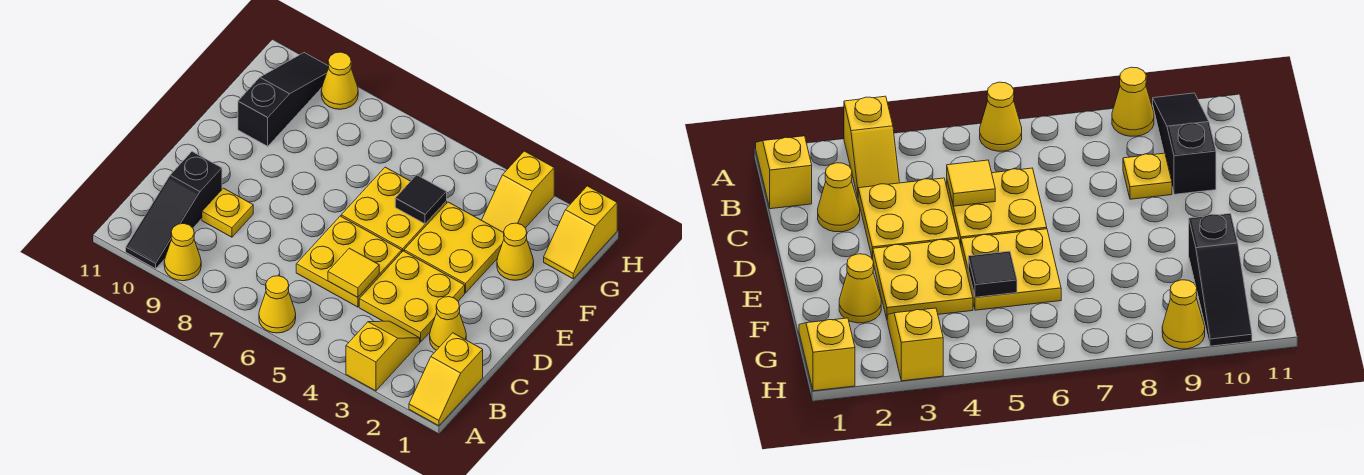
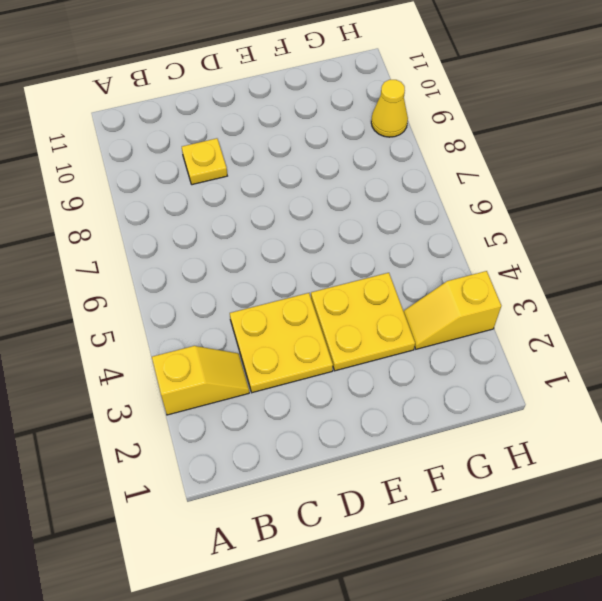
none -> yellow 1x2 slope [409,333,483,426]
none -> yellow 1x1 cone [259,276,296,333]
none -> yellow 1x1 cone [164,224,201,281]

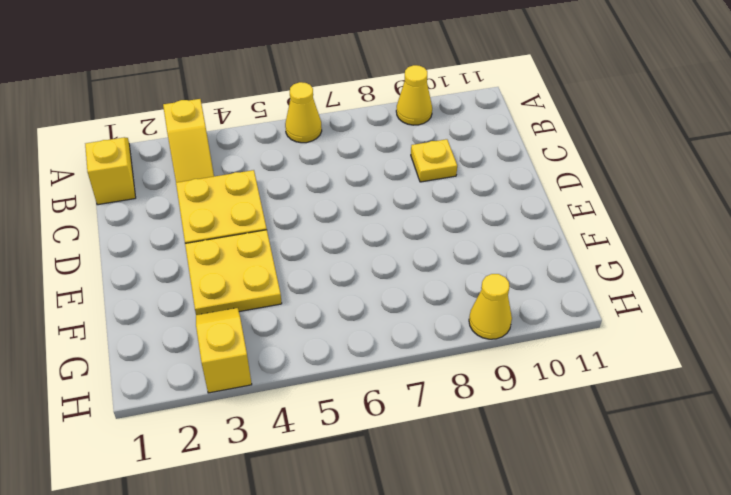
none -> black 1x3 slope [126,152,222,269]
none -> yellow 1x1 cone [430,297,466,350]
none -> yellow 2x2 plate [296,216,402,307]

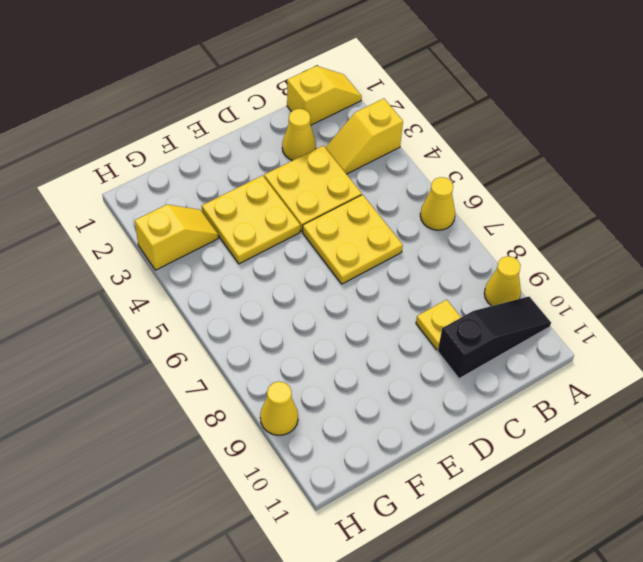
none -> yellow 2x2 plate [341,167,447,252]
none -> yellow 1x1 cone [497,223,534,280]
none -> black 1x3 slope [238,53,329,146]

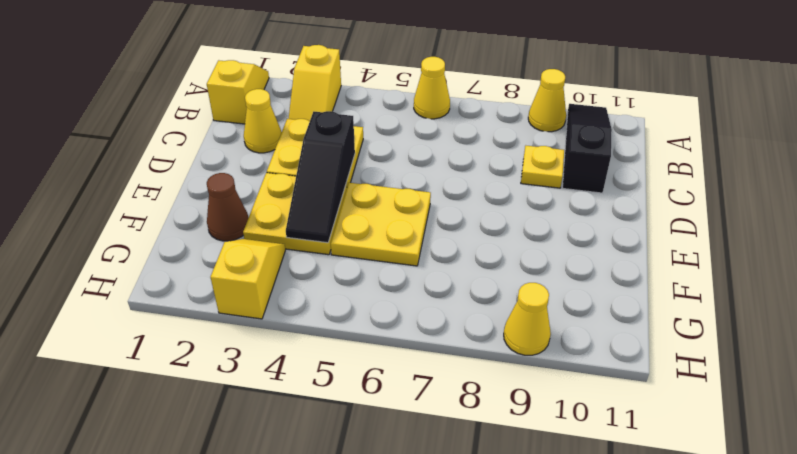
black 1x3 slope [286,111,355,243] -> black 1x3 slope moved to [238,53,329,146]
brown 1x1 cone [207,173,249,241] -> yellow 1x1 cone [497,223,534,280]
none -> yellow 2x2 plate [296,216,402,307]
none -> yellow 1x2 slope [544,186,617,279]
none -> yellow 1x1 tile [328,248,379,297]

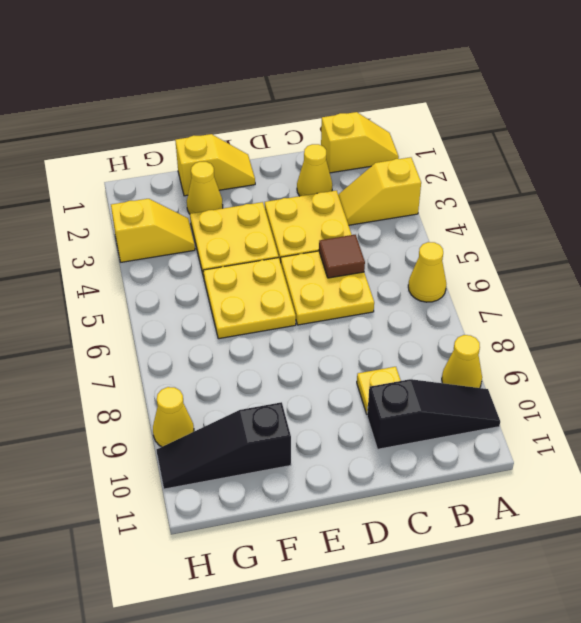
brown 1x1 tile [319,235,365,278] -> yellow 1x1 tile [328,248,379,297]
yellow 1x2 slope [175,134,255,196] -> yellow 1x2 slope moved to [544,186,617,279]
none -> black 1x1 tile [395,175,447,224]

